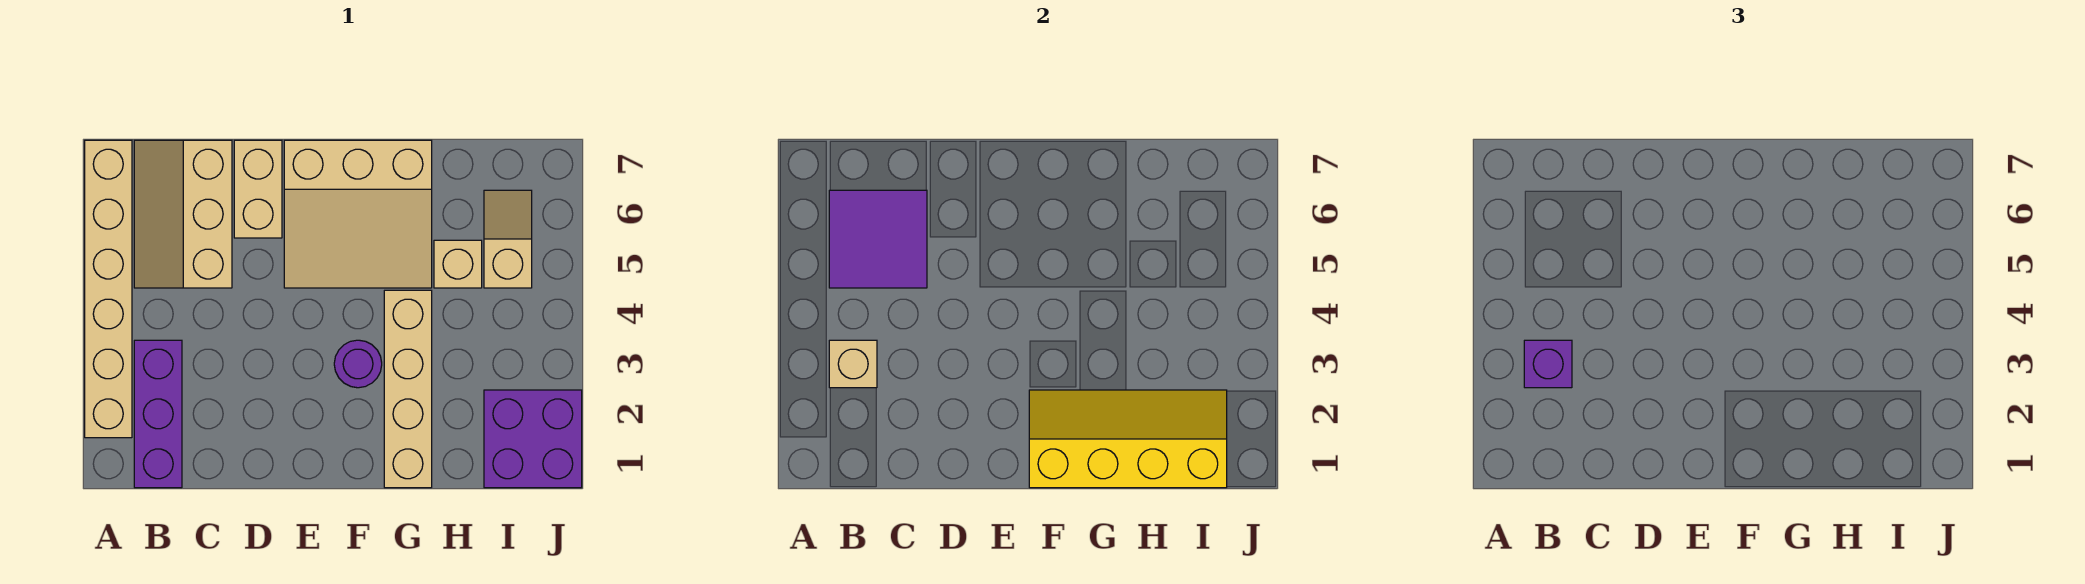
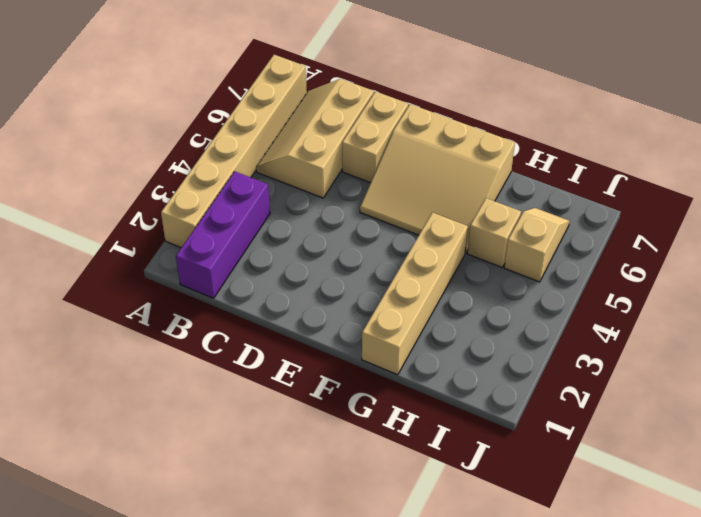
none -> purple 1x1 round brick [334,340,382,388]
none -> purple 2x2 brick [484,390,582,488]
none -> tan 1x1 brick [829,340,877,388]

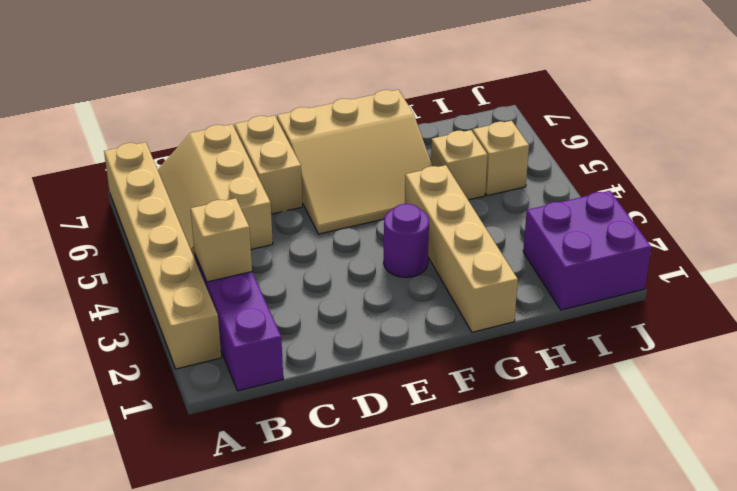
none -> purple 2x2 tile [829,190,927,288]
none -> yellow 2x4 slope [1029,390,1227,488]
none -> purple 1x1 brick [1524,340,1572,388]

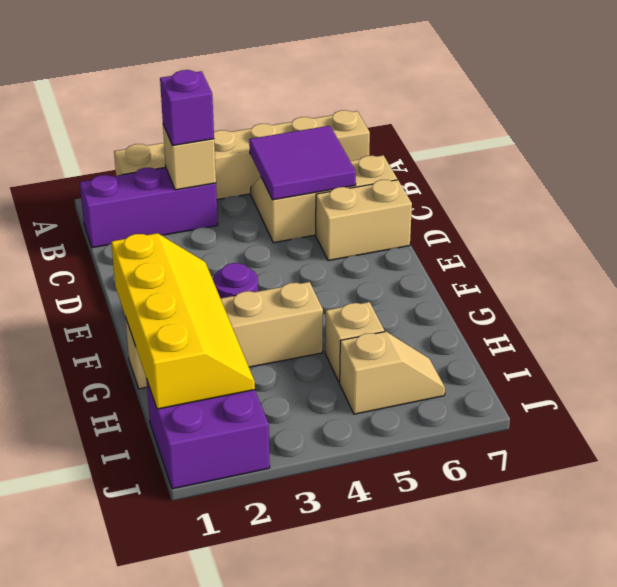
none -> tan 3x3 slope [284,140,432,288]

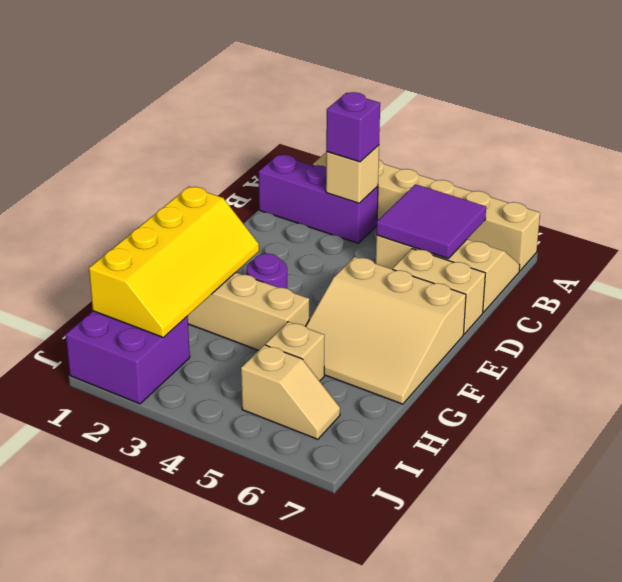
tan 3x3 slope [305,257,466,404] -> tan 3x3 slope turned to [284,140,432,288]

